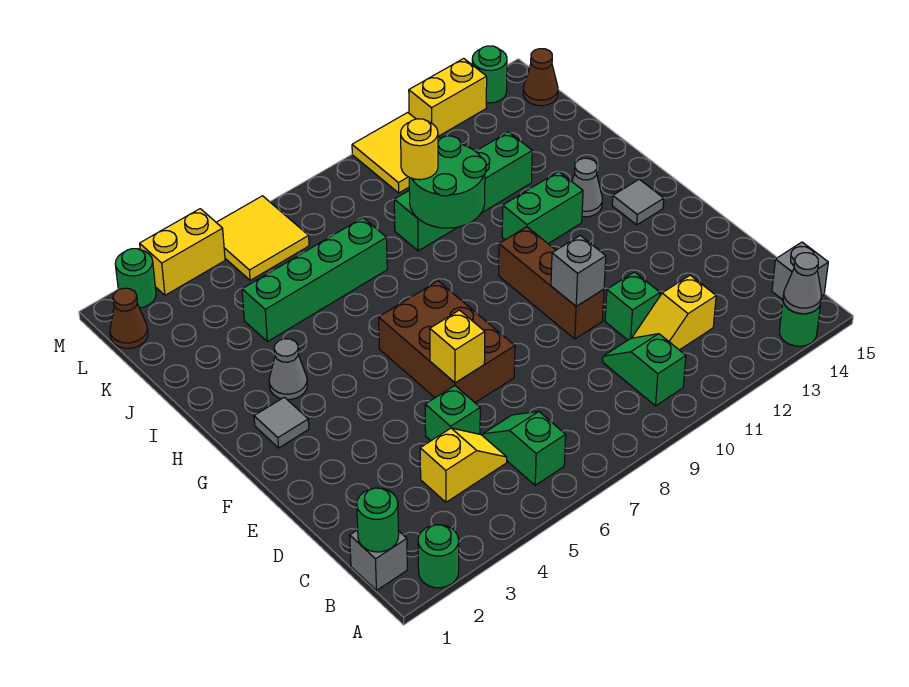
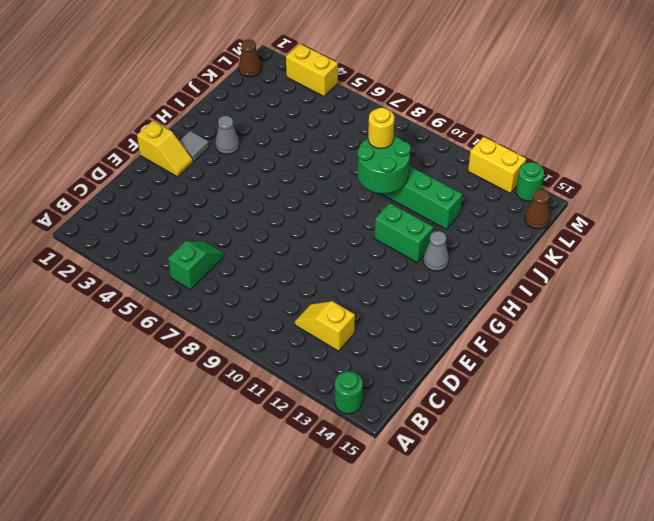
yellow 1x2 slope [137,121,193,177] -> yellow 1x2 slope moved to [420,428,507,502]
none -> green 1x1 round brick [418,525,459,588]
none -> grey 1x1 brick [350,530,407,590]
none -> green 1x2 slope [603,334,686,406]
none -> grey 1x1 brick [772,242,828,300]

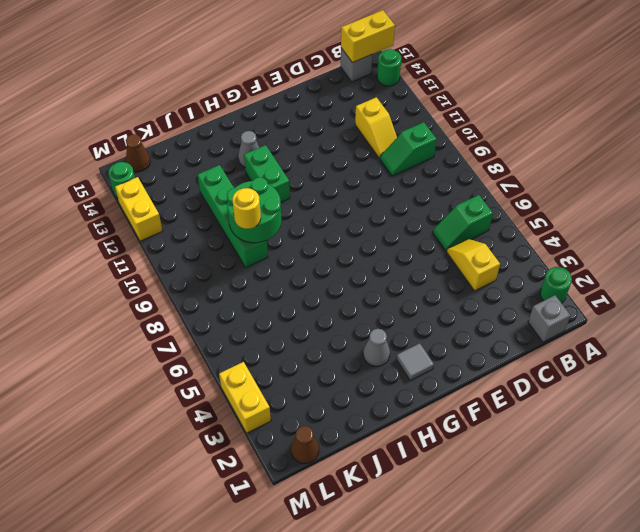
yellow 1x2 brick [341,10,395,63] -> none
none -> green 1x1 brick [425,386,480,441]
none -> green 1x1 brick [605,272,660,340]
none -> brown 2x3 brick [379,281,515,403]
none -> brown 1x3 brick [499,227,604,339]

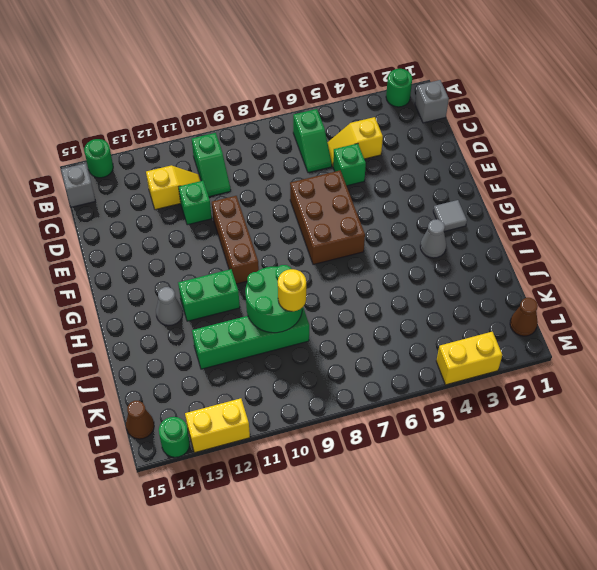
none -> grey 1x1 tile [612,179,664,225]
none -> green 1x4 brick [242,218,387,342]
none -> yellow 2x2 tile [216,196,309,280]
none -> yellow 2x2 tile [352,112,440,193]

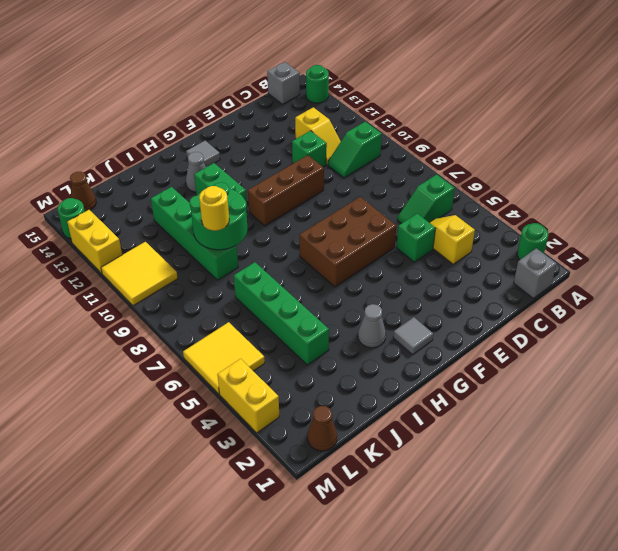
none -> green 1x1 round brick [115,249,156,308]
none -> grey 1x1 cone [783,253,821,314]
none -> green 1x1 round brick [357,488,399,552]
none -> yellow 1x1 brick [430,310,485,383]

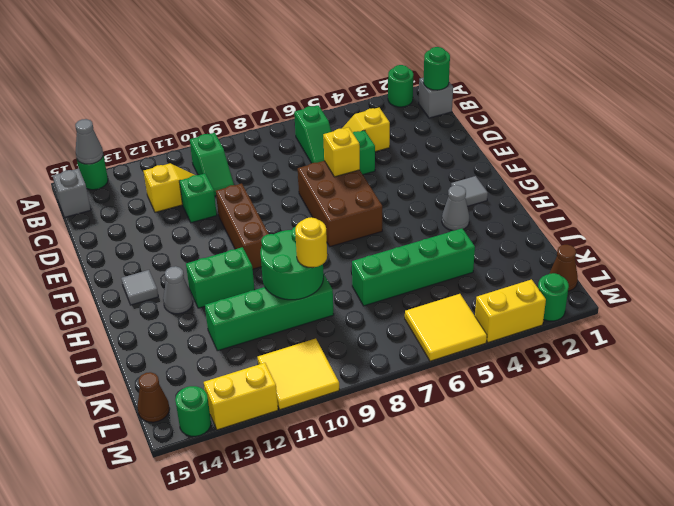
none -> grey 1x1 brick [551,235,606,306]

